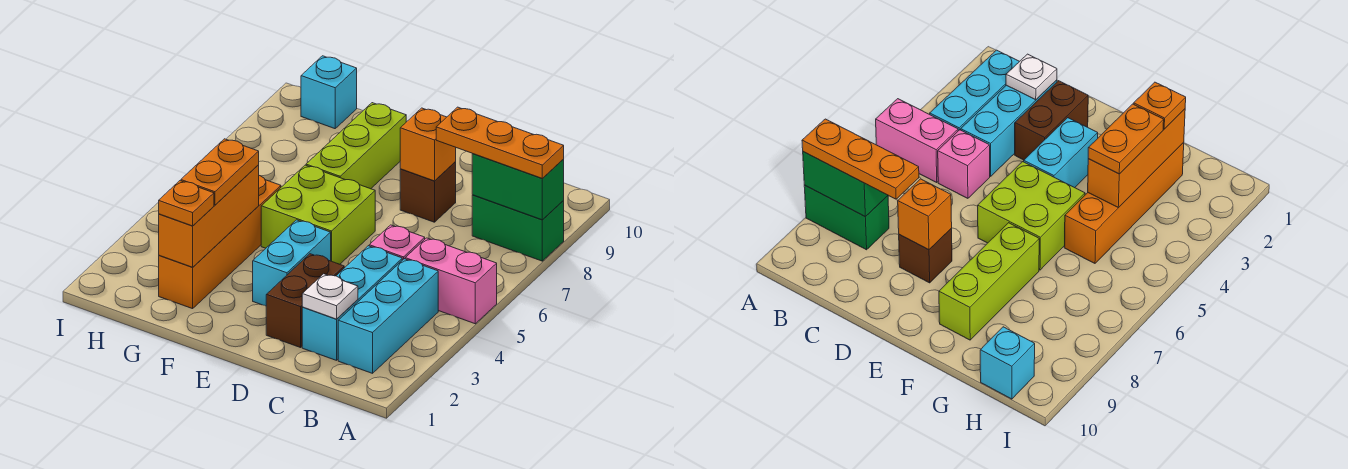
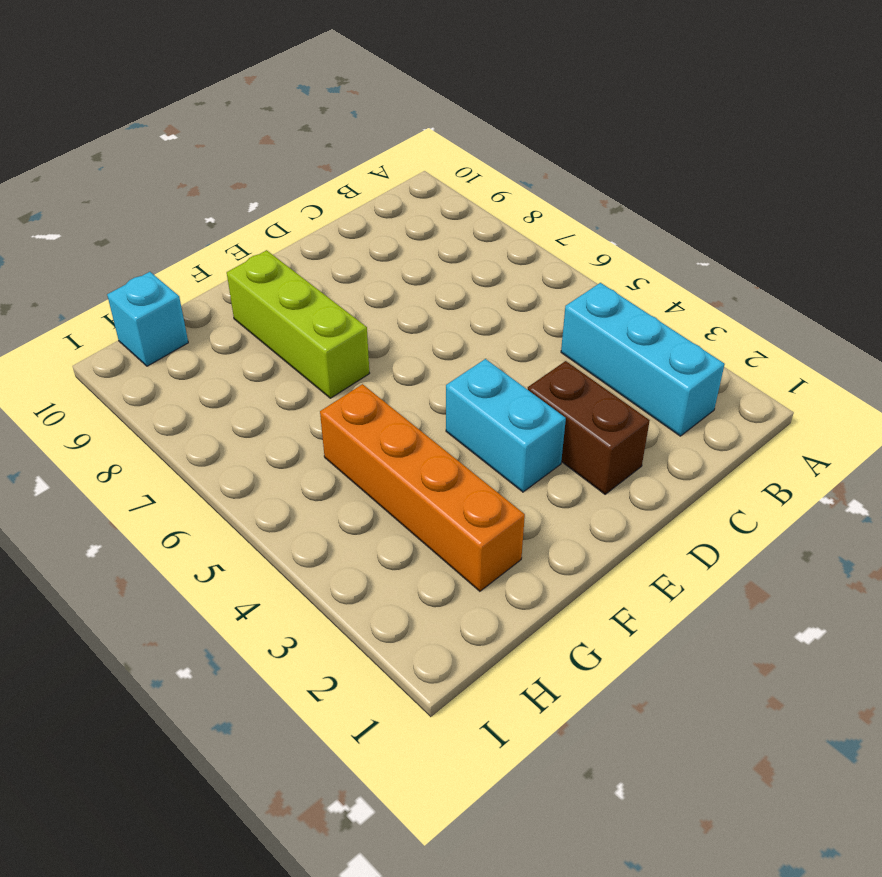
none -> pink 1x2 brick [405,238,497,324]
none -> green 1x2 brick [472,195,564,261]
none -> cyan 1x3 brick [302,246,402,360]

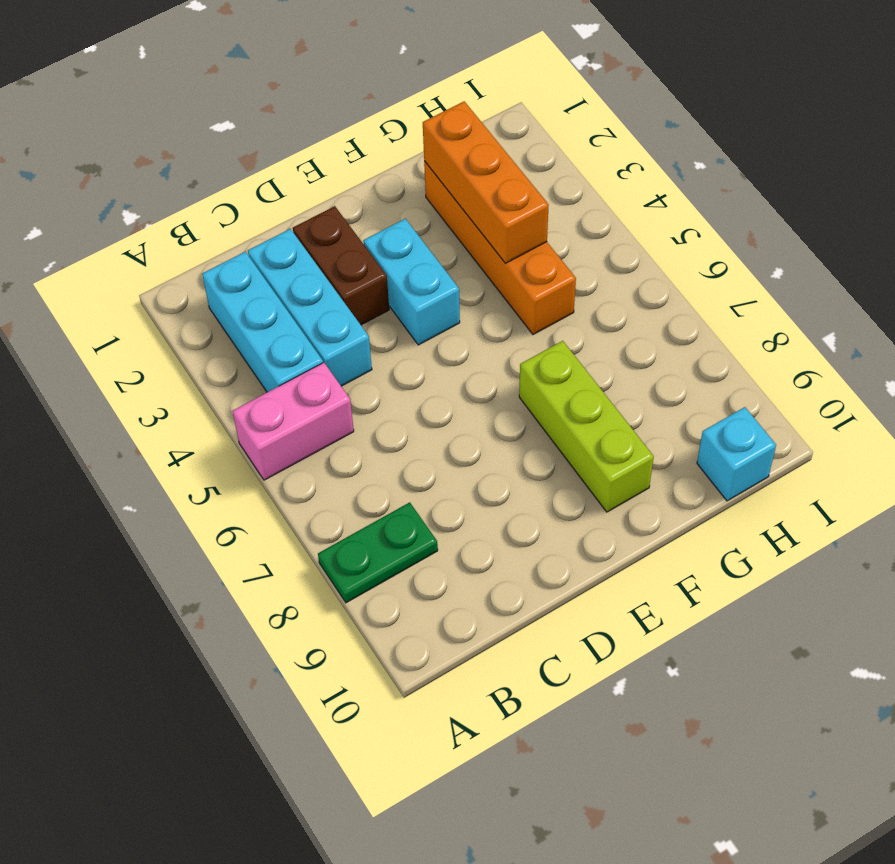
green 1x2 plate [318,502,438,603] -> green 1x2 brick [472,195,564,261]
none -> pink 1x1 brick [369,225,425,260]
none -> brown 1x1 brick [400,162,456,222]
none -> lime 2x2 brick [261,165,375,264]

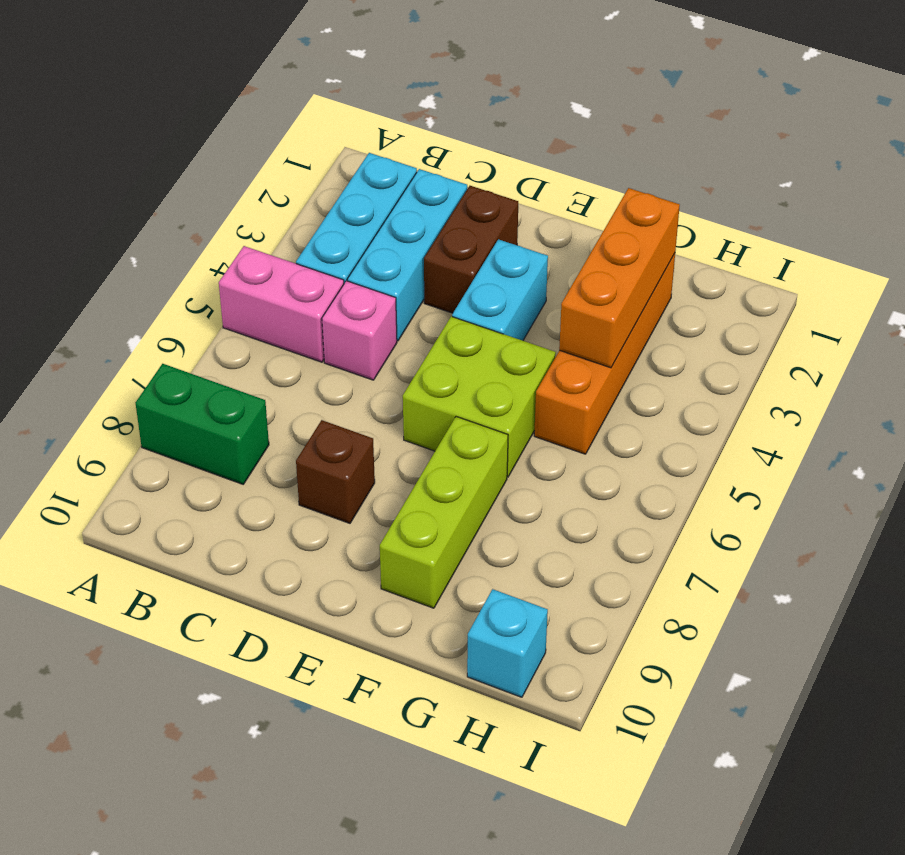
none -> green 1x2 brick [472,154,564,220]
none -> white 1x1 plate [302,274,358,319]
none -> orange 1x1 brick [400,108,456,181]

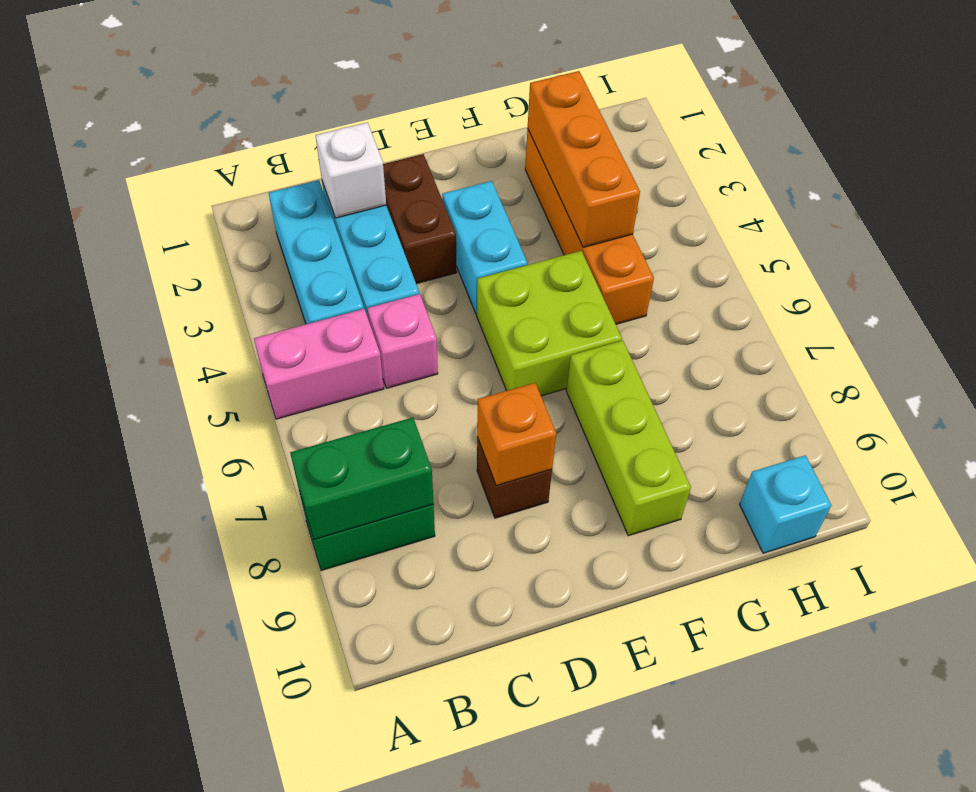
white 1x1 brick [315,123,386,218] -> white 1x1 plate [302,274,358,319]
none -> orange 1x3 plate [436,107,564,178]
none -> orange 1x1 plate [159,181,214,226]
none -> orange 1x2 plate [181,139,259,205]

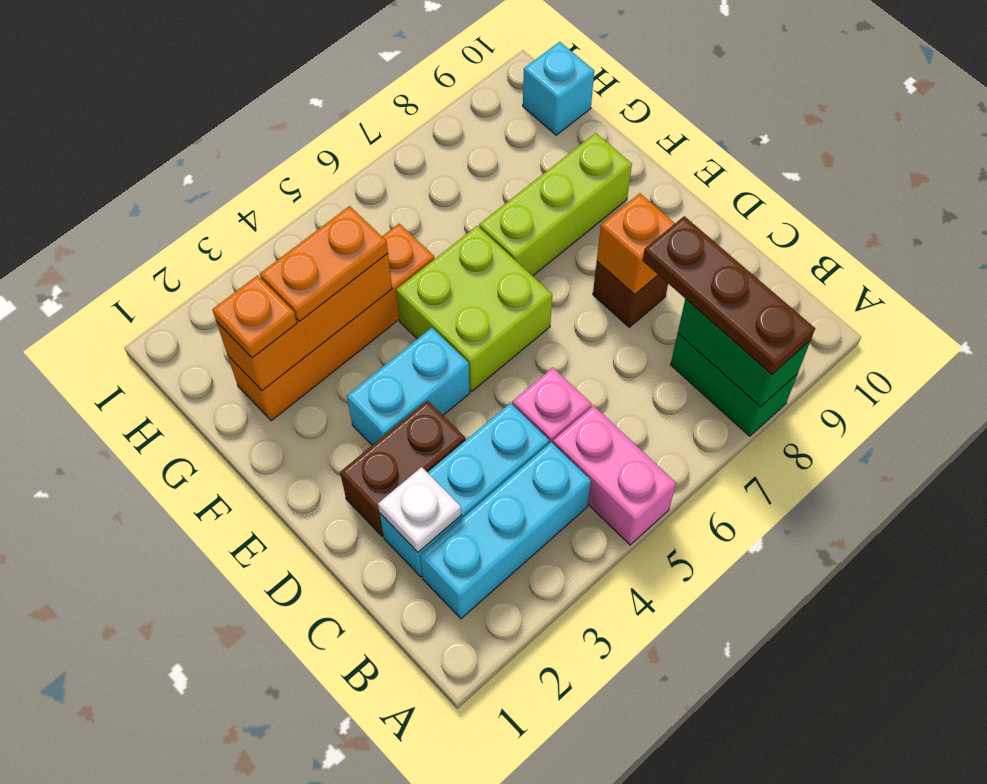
brown 1x3 plate [643,216,815,374] -> orange 1x3 plate [436,107,564,178]

